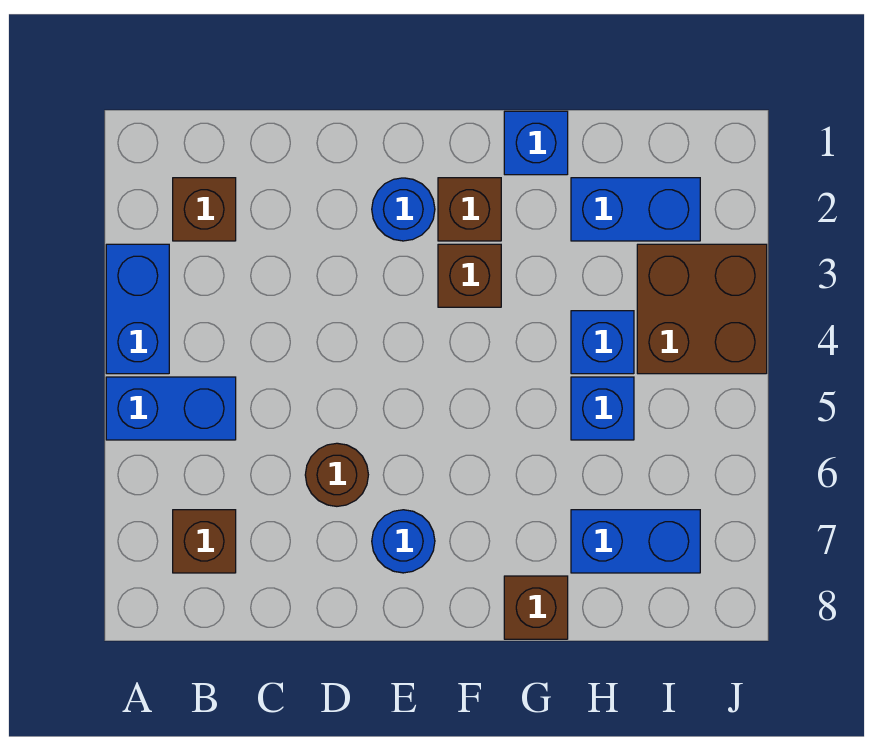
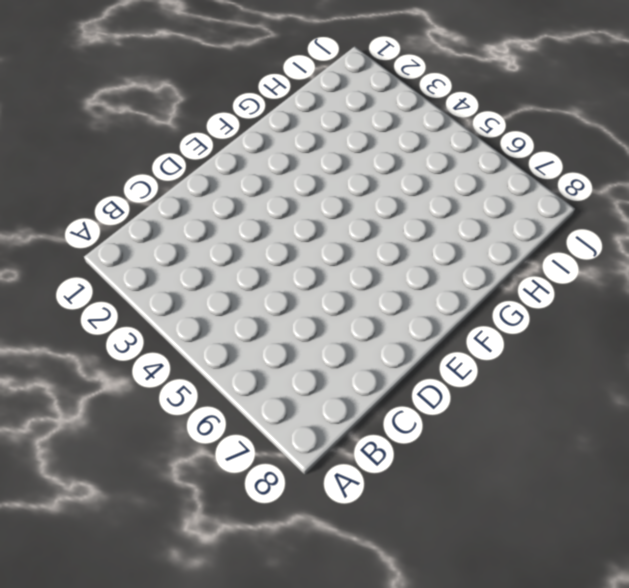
none -> blue 1x2 brick [106,244,169,374]
none -> blue 1x2 brick [106,377,236,440]
none -> brown 1x1 brick [173,178,236,241]

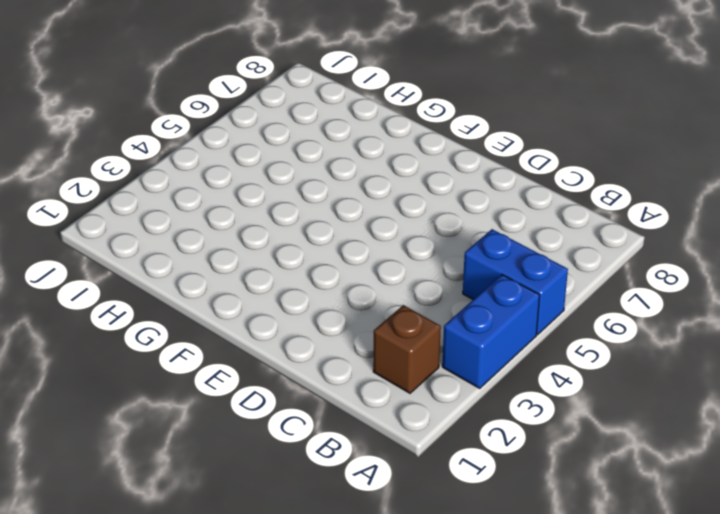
none -> brown 1x1 brick [173,510,236,573]
none -> brown 1x1 round brick [305,443,368,506]
none -> blue 1x1 round brick [372,178,435,241]

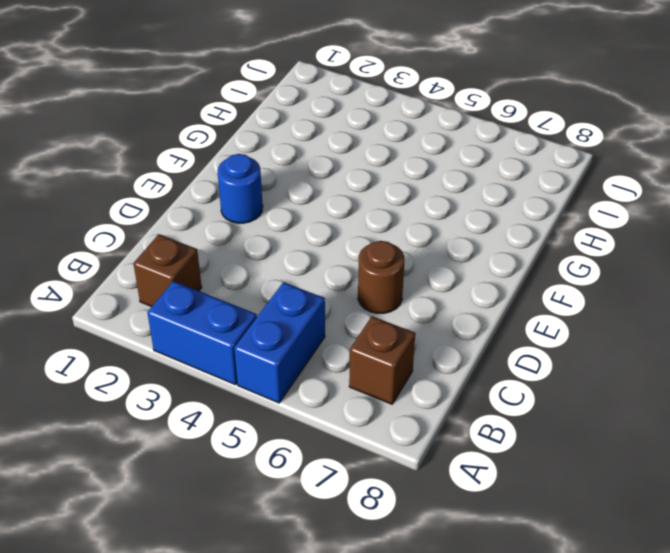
none -> blue 1x1 round brick [372,510,435,573]
none -> brown 1x1 brick [438,178,501,241]
none -> brown 1x1 brick [438,244,501,307]

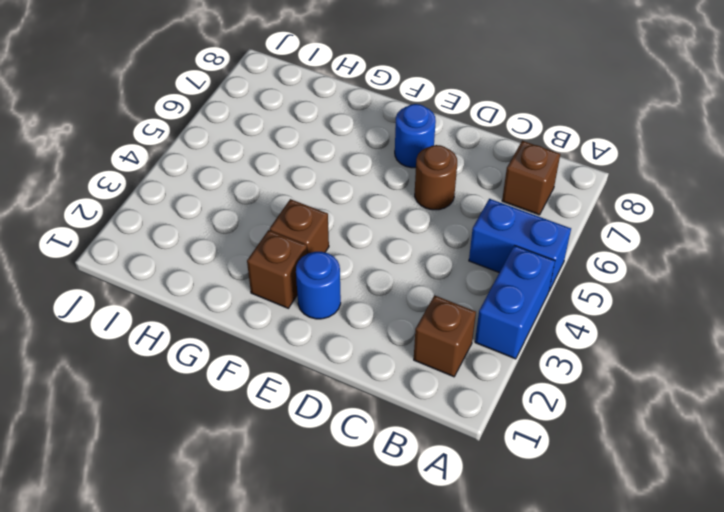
none -> blue 1x1 brick [504,111,568,175]
none -> brown 1x1 brick [504,576,568,639]
none -> blue 1x2 brick [571,178,700,241]

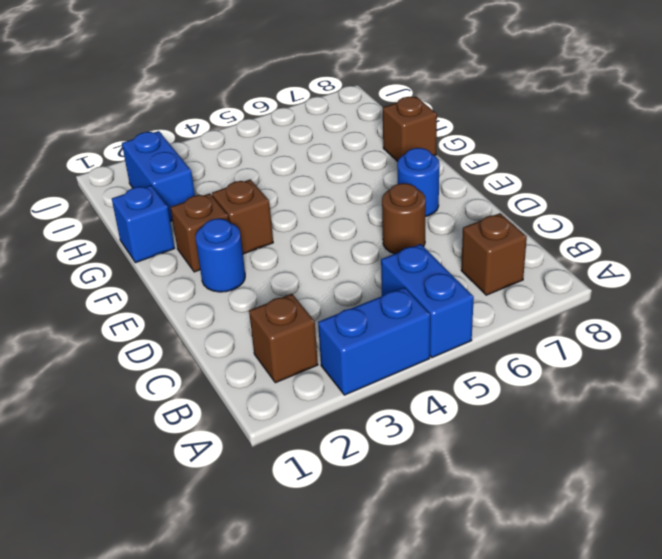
none -> blue 1x1 brick [571,311,634,374]
none -> blue 1x1 brick [571,377,634,440]
none -> blue 1x2 brick [571,510,700,573]

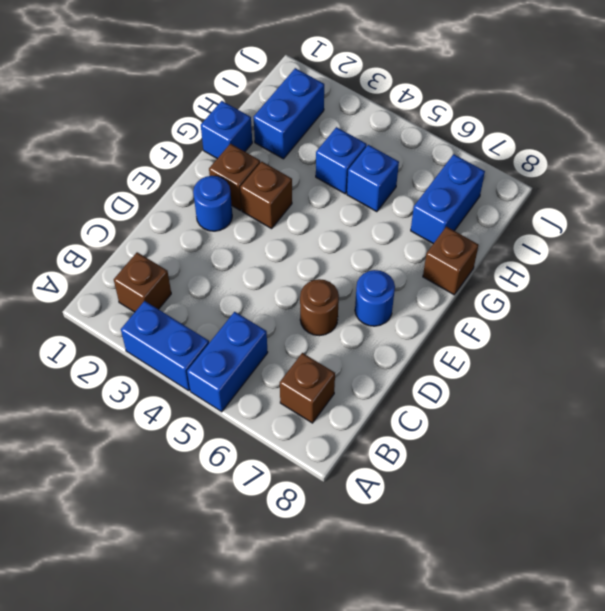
none -> brown 2x2 brick [637,244,767,374]

